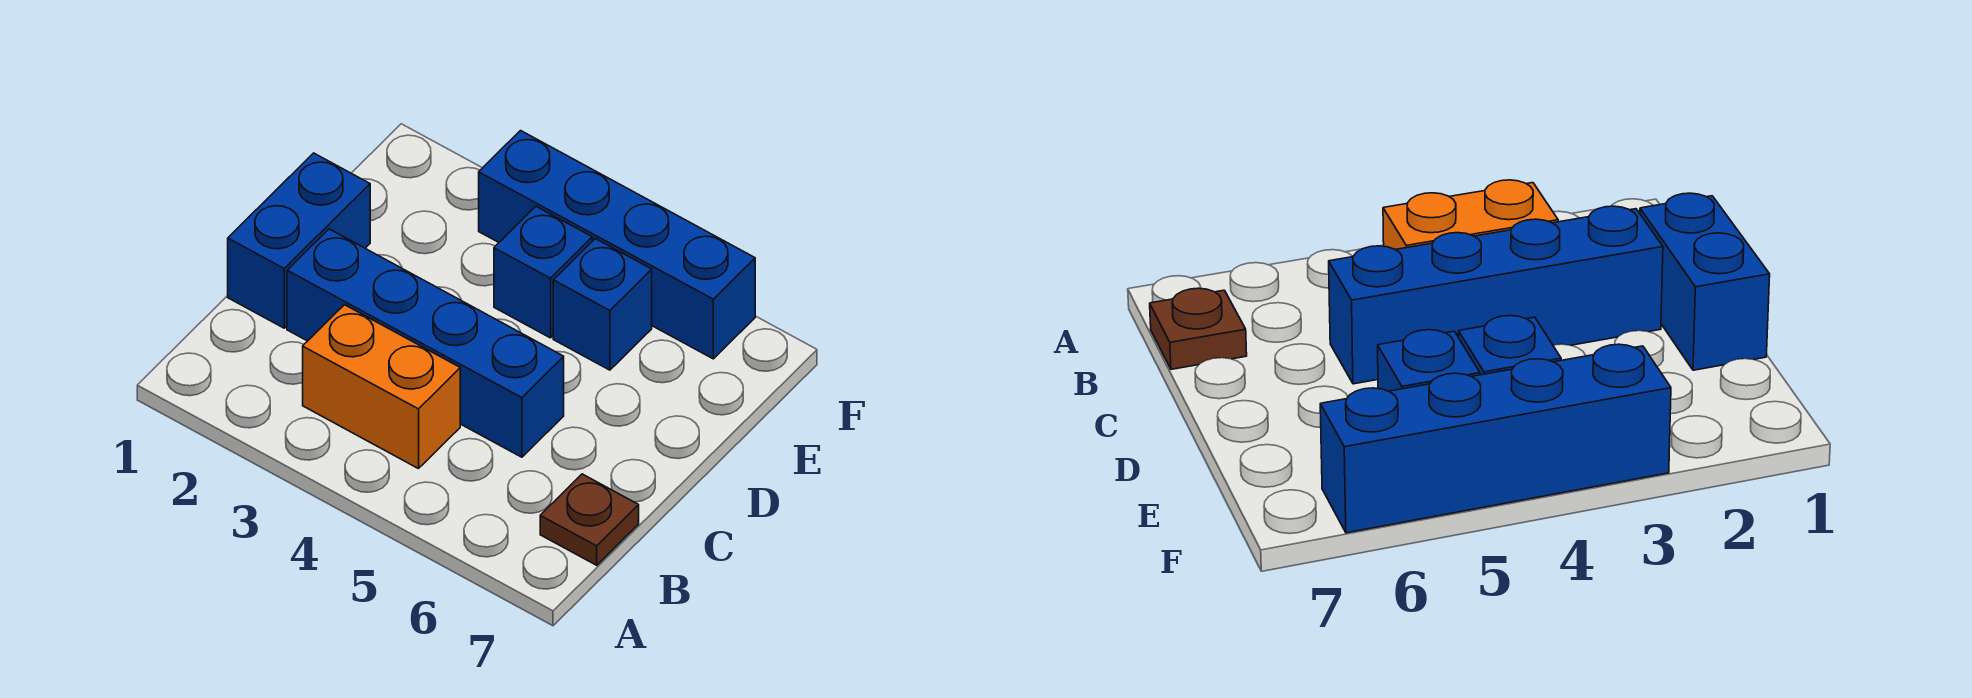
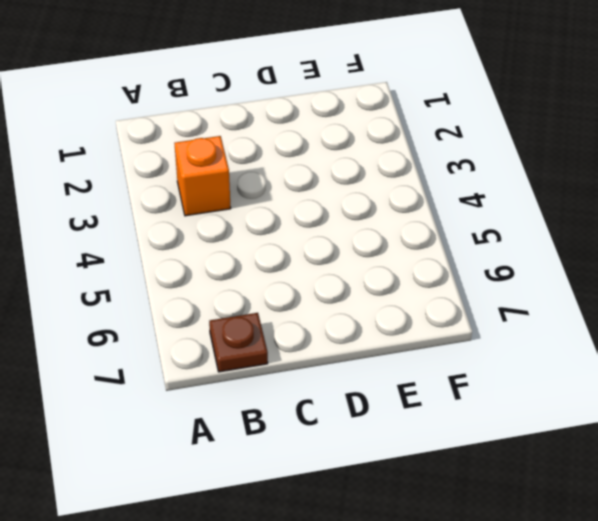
orange 1x1 brick [174,136,231,216] -> orange 1x2 brick [303,305,460,469]
none -> blue 1x2 brick [228,153,370,328]
none -> blue 1x4 brick [287,229,564,457]

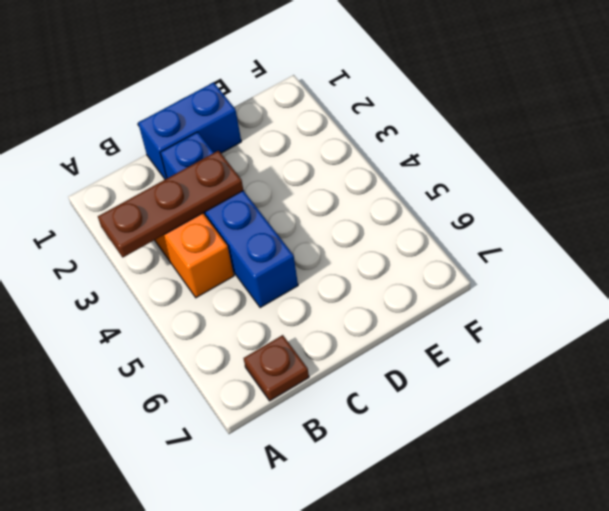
brown 1x3 plate [98,151,243,257] -> none
none -> blue 1x1 brick [494,207,592,338]
none -> blue 1x1 brick [553,239,652,370]

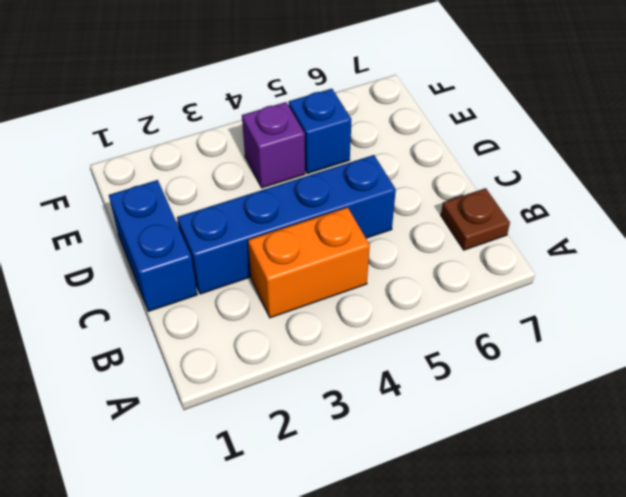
purple 1x1 brick [242,102,305,188] -> blue 1x1 brick [494,207,592,338]
none -> blue 1x4 brick [479,131,755,359]

